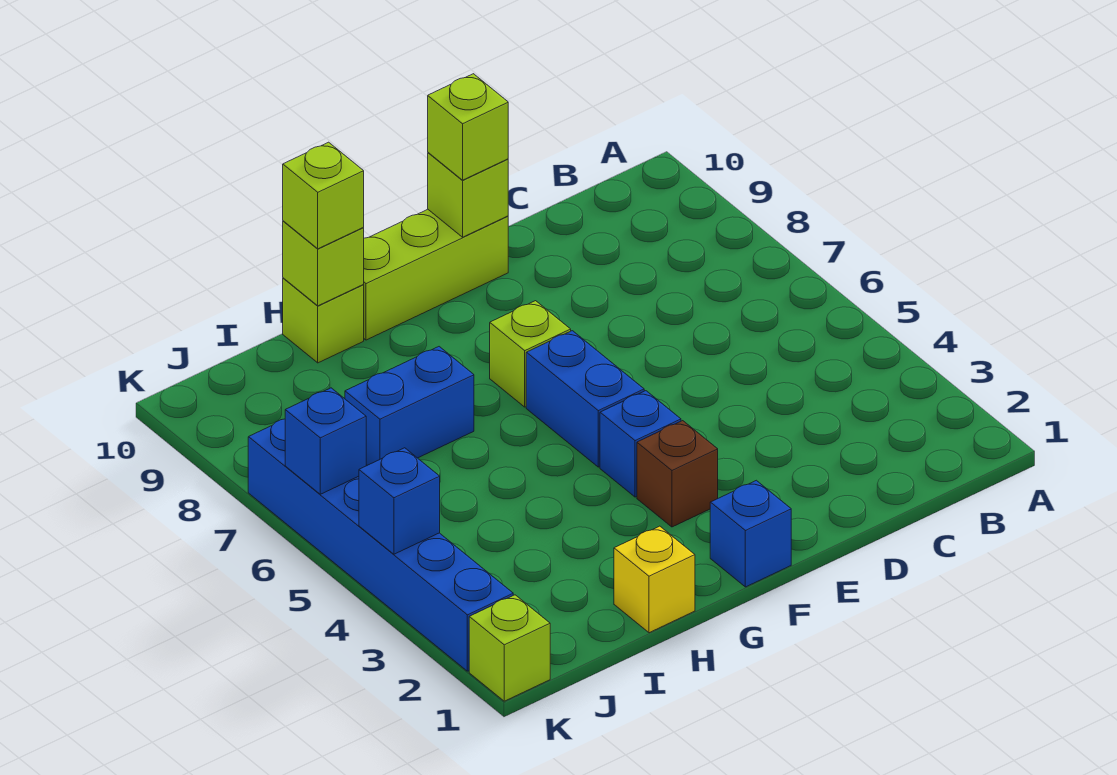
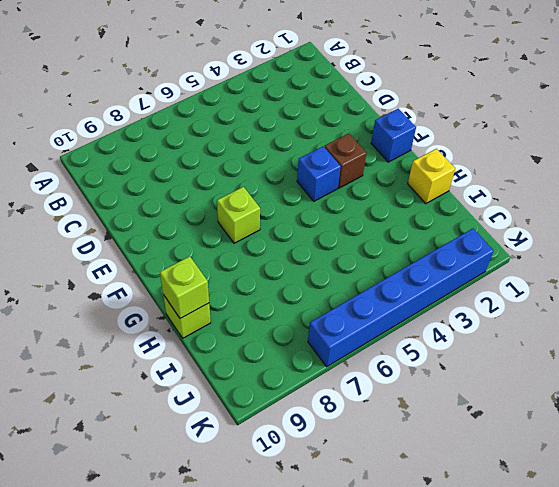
none -> lime 1x3 brick [363,210,509,340]
none -> blue 1x2 brick [526,331,644,467]
none -> blue 1x2 brick [345,347,474,465]

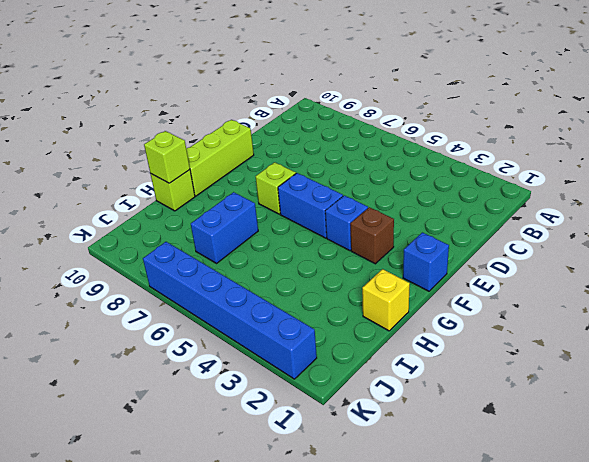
none -> lime 1x1 brick [469,595,550,701]
none -> lime 1x1 brick [428,153,508,237]
none -> blue 1x1 brick [359,448,440,554]

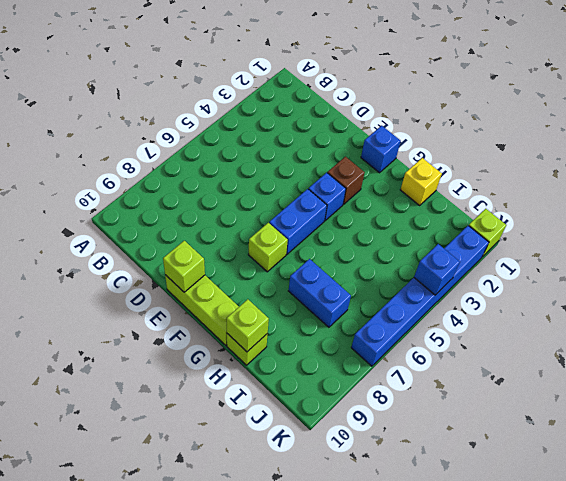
none -> blue 1x1 brick [285,388,366,494]
none -> lime 1x1 brick [428,74,508,180]
none -> lime 1x1 brick [283,142,364,249]

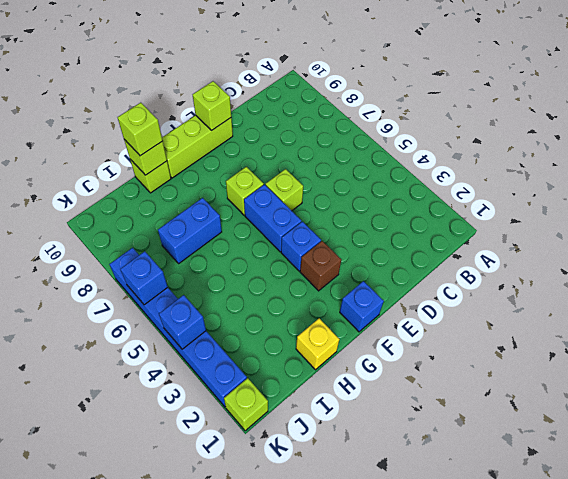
lime 1x1 brick [266,169,303,211] -> lime 1x1 brick moved to [428,74,508,180]

